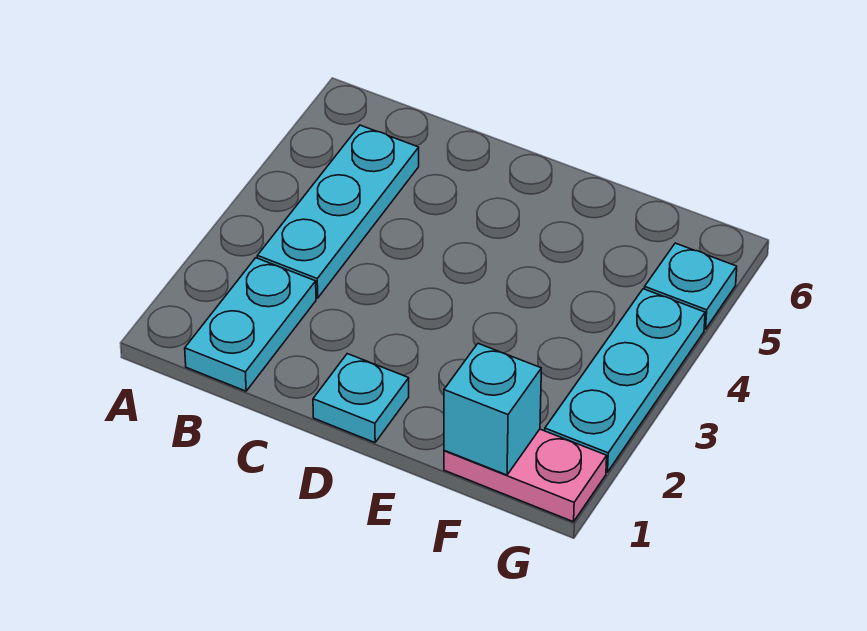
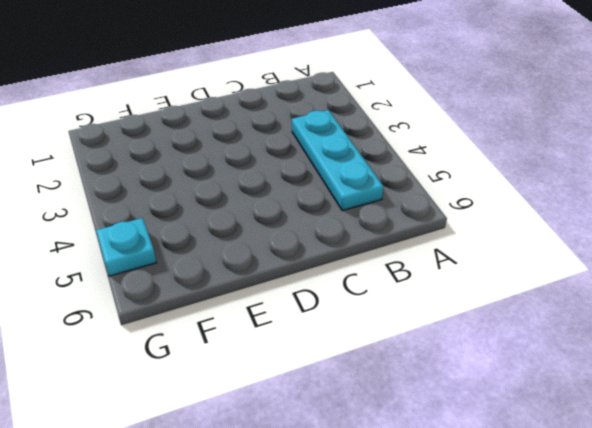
none -> cyan 1x2 plate [185,258,316,391]
none -> cyan 1x1 plate [313,354,409,443]

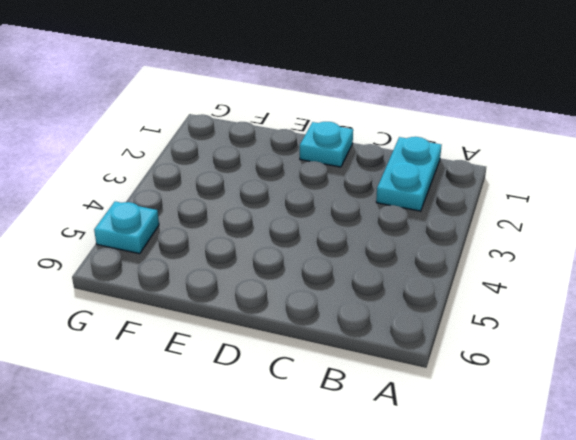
none -> cyan 1x3 plate [257,125,419,298]
none -> pink 1x2 plate [444,429,607,522]

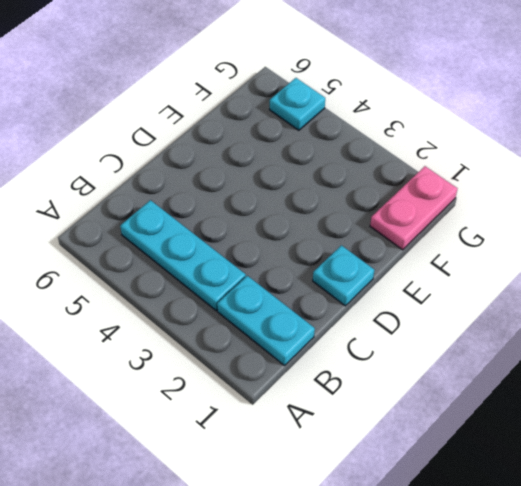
none -> cyan 1x3 plate [545,289,705,472]
none -> cyan 1x1 brick [444,344,541,475]

